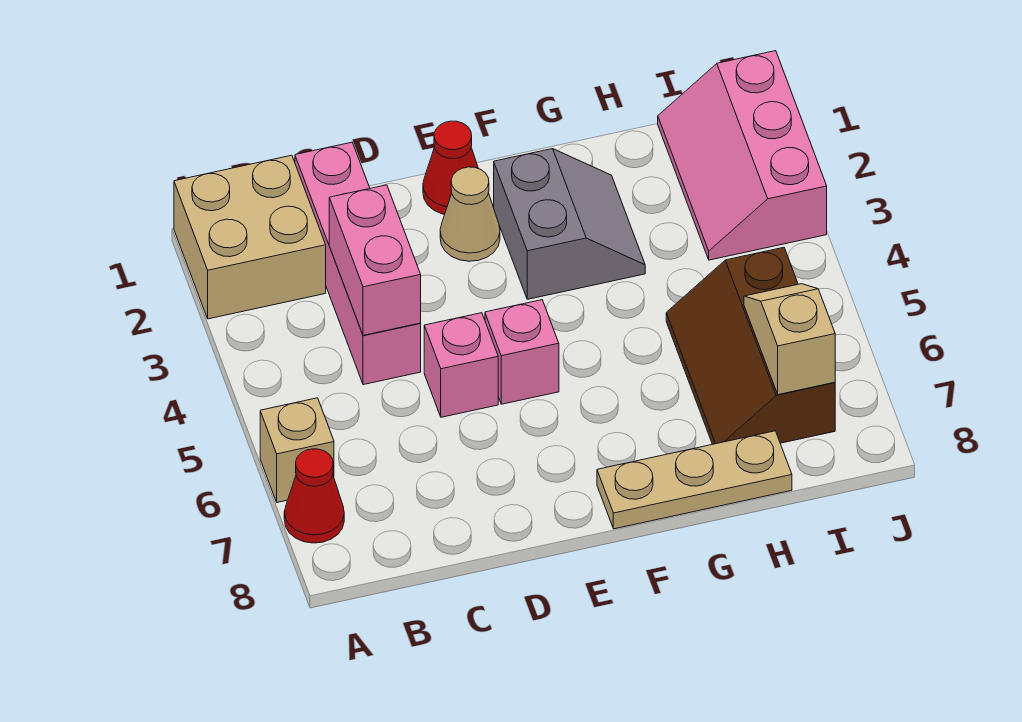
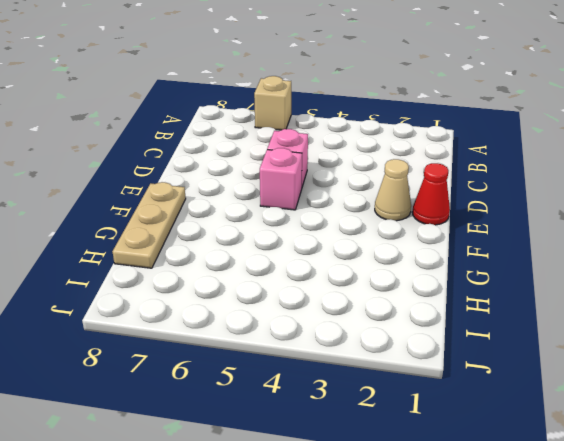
none -> tan 2x2 brick [174,155,326,319]
none -> red 1x1 cone [284,449,344,543]
none -> pink 1x4 brick [295,142,421,385]

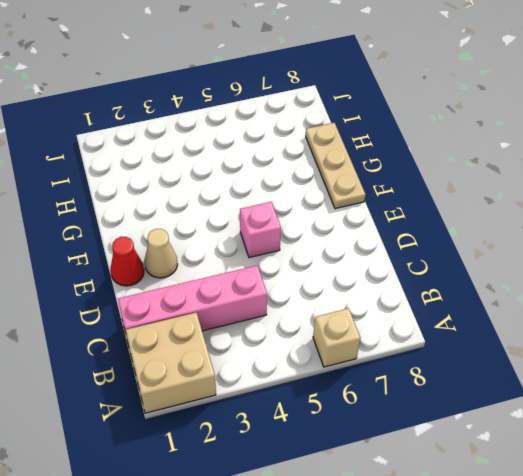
none -> red 1x1 cone [284,449,344,543]
none -> pink 1x1 brick [424,313,498,417]
none -> grey 2x2 slope [494,149,645,299]

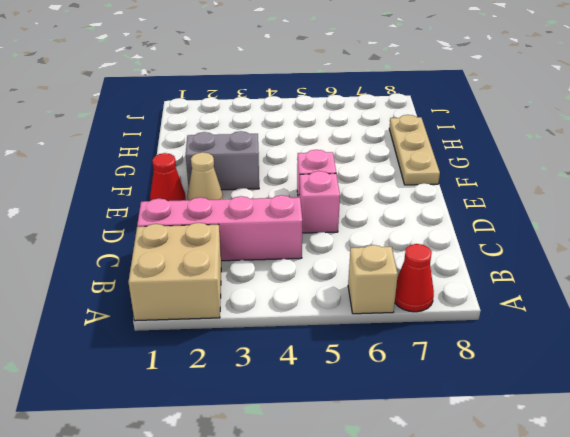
none -> brown 2x3 slope [666,247,835,444]
none -> pink 2x3 slope [658,51,827,260]
none -> pink 1x2 brick [329,185,421,335]

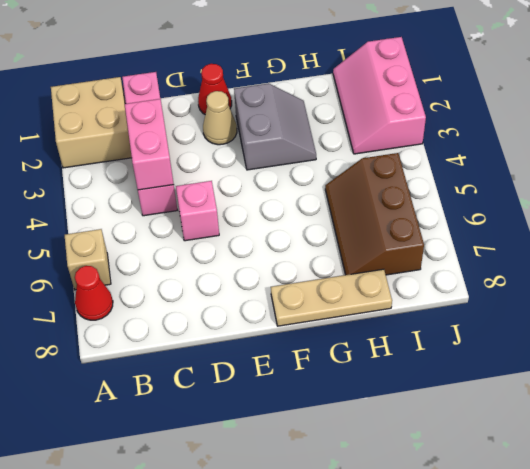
none -> pink 1x1 brick [485,300,559,404]
none -> tan 1x2 slope [744,284,835,395]

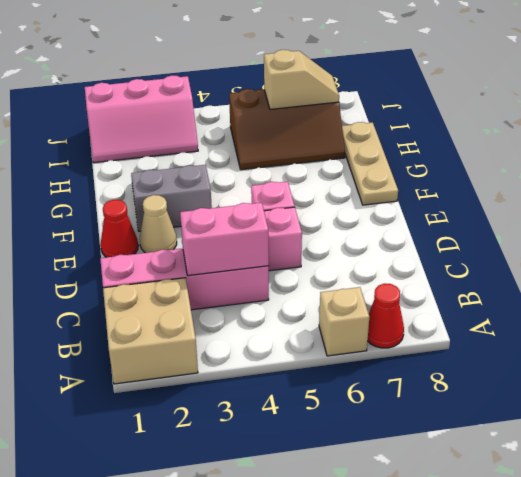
tan 1x2 slope [264,50,339,109] -> tan 1x2 slope turned to [744,284,835,395]

